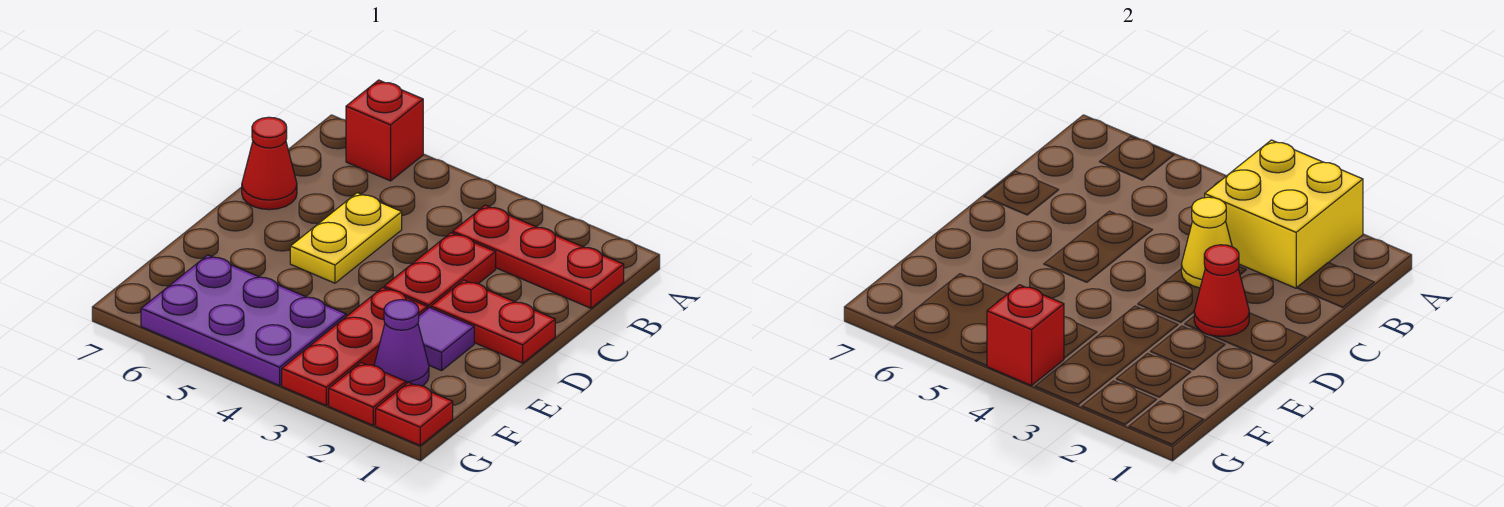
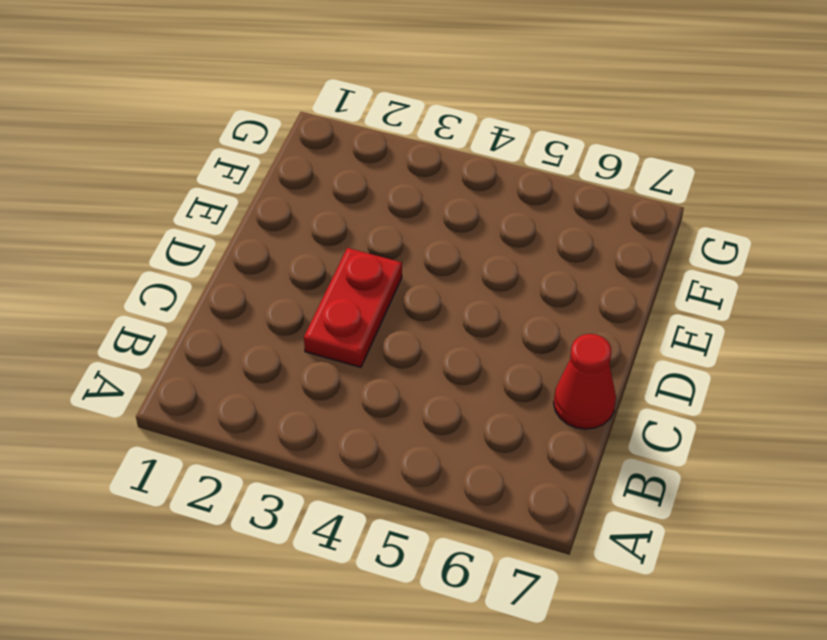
none -> red 1x1 brick [346,80,423,181]
none -> red 1x3 plate [453,205,624,308]
none -> yellow 1x2 plate [290,193,402,283]

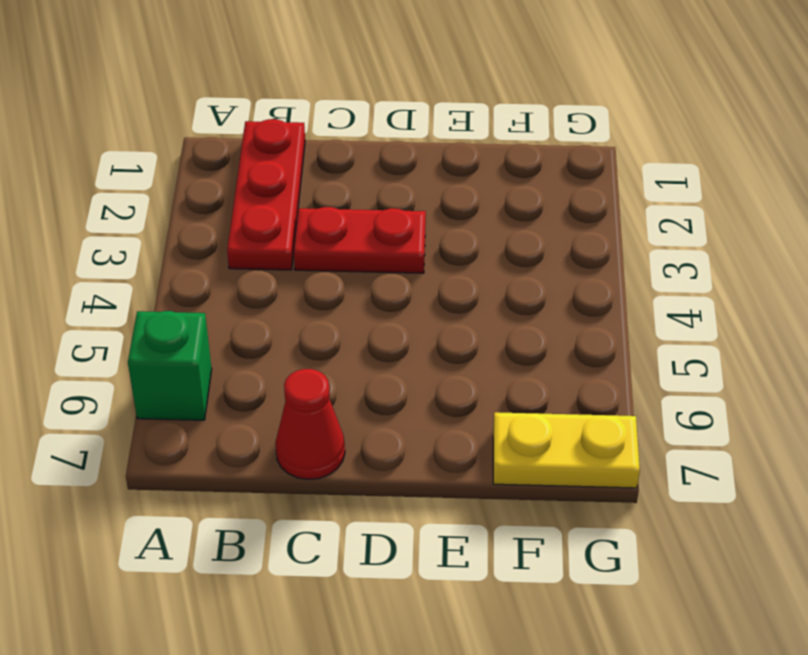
green 1x1 brick [128,311,212,420] -> red 1x1 brick [346,80,423,181]
yellow 1x2 plate [493,412,640,488] -> yellow 1x2 plate moved to [290,193,402,283]
none -> red 1x2 plate [431,280,555,363]
none -> purple 1x1 tile [418,308,474,371]
none -> red 1x3 plate [282,288,427,405]

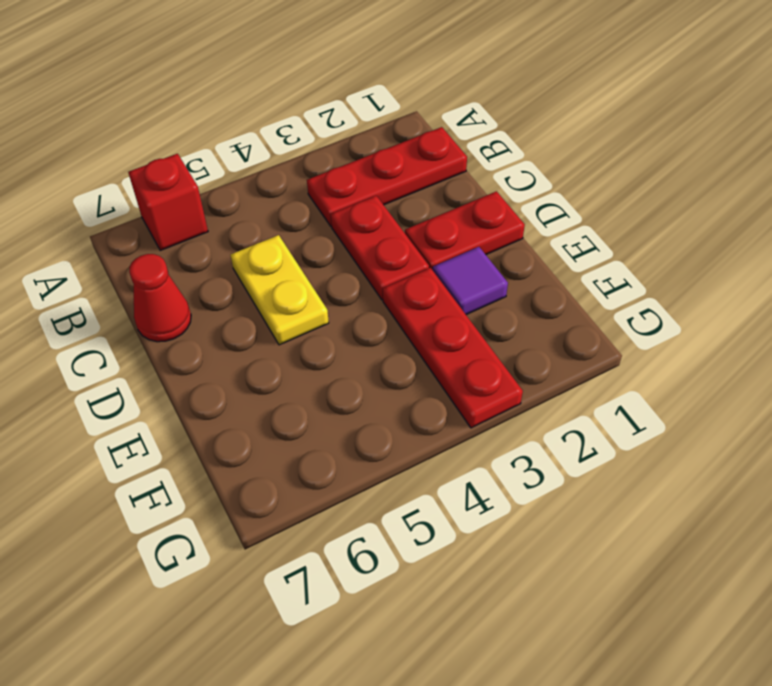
none -> purple 1x1 cone [374,300,429,386]
none -> purple 2x3 plate [141,255,346,386]
none -> red 1x1 plate [376,382,453,445]

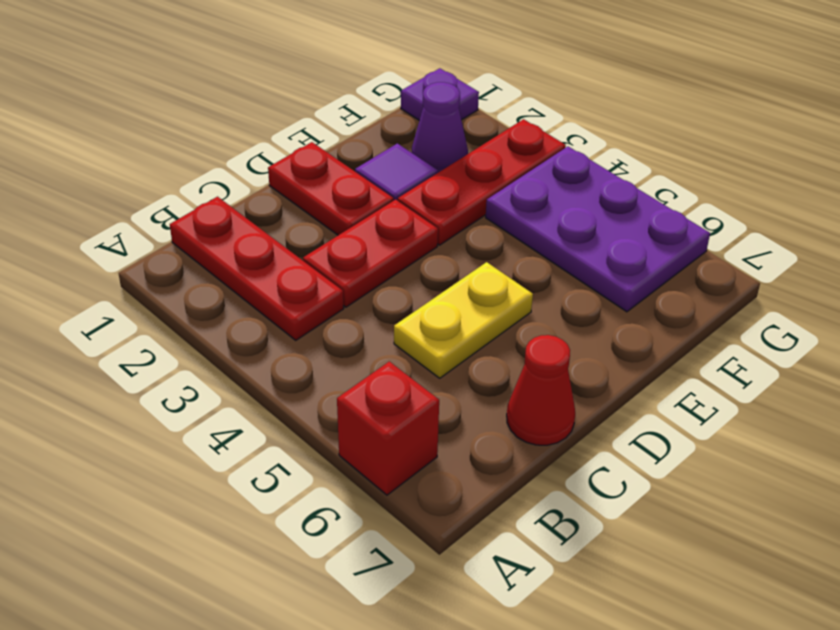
purple 1x1 plate [401,68,479,120] -> red 1x1 plate [376,382,453,445]
none -> red 1x1 plate [329,362,406,425]
none -> yellow 2x2 brick [1205,140,1363,288]
none -> yellow 1x1 cone [1181,197,1232,288]

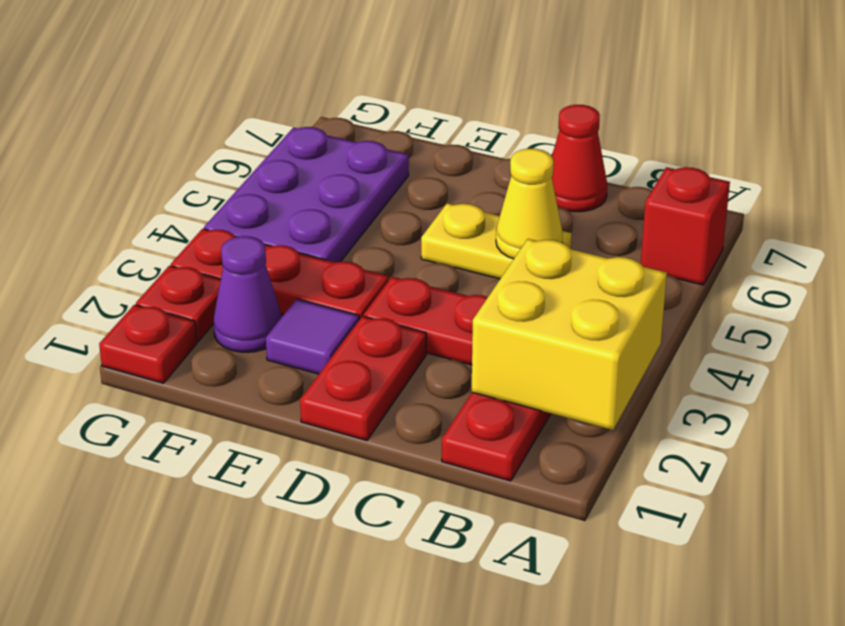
yellow 1x1 cone [496,149,563,259] -> yellow 1x1 cone moved to [1181,197,1232,288]
none -> red 1x1 cone [1194,245,1249,336]
none -> red 1x1 brick [987,285,1064,386]

